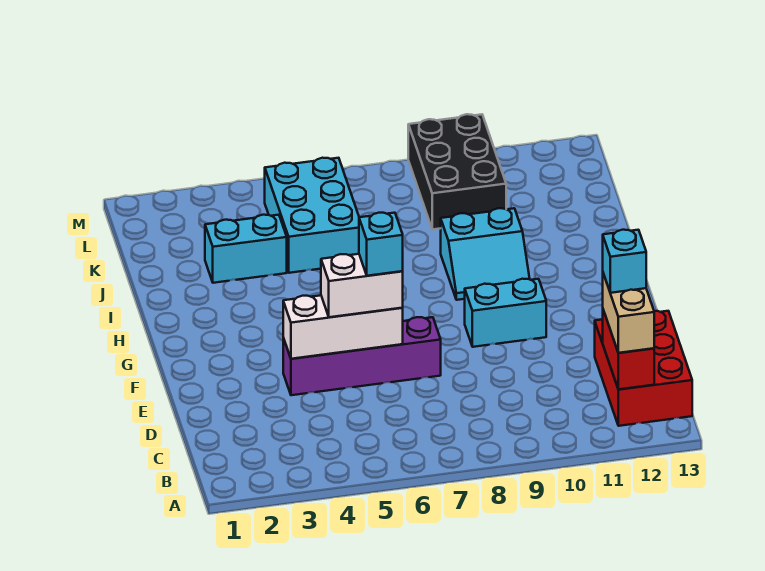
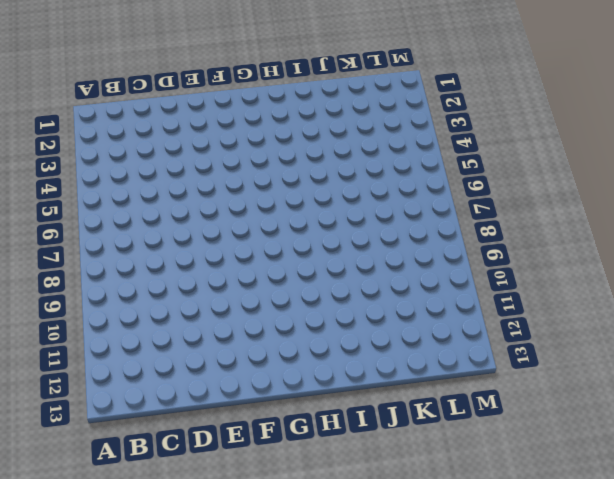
none -> red 2x3 brick [595,311,692,426]
none -> purple 1x4 brick [283,317,441,395]
none -> cyan 1x2 brick [465,279,546,347]

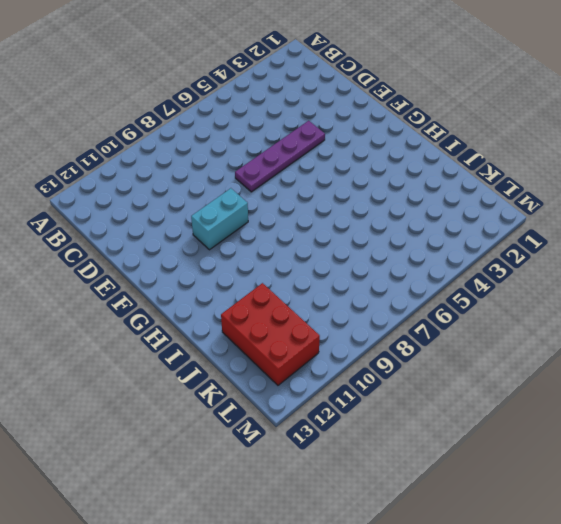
purple 1x4 plate [235,121,325,192] -> purple 1x4 brick [283,317,441,395]
red 2x3 brick [221,283,320,385] -> red 2x3 brick moved to [595,311,692,426]
none -> cyan 2x2 slope [441,208,530,300]
none -> cyan 1x2 brick [205,215,287,283]
none -> cyan 2x3 brick [265,158,359,273]

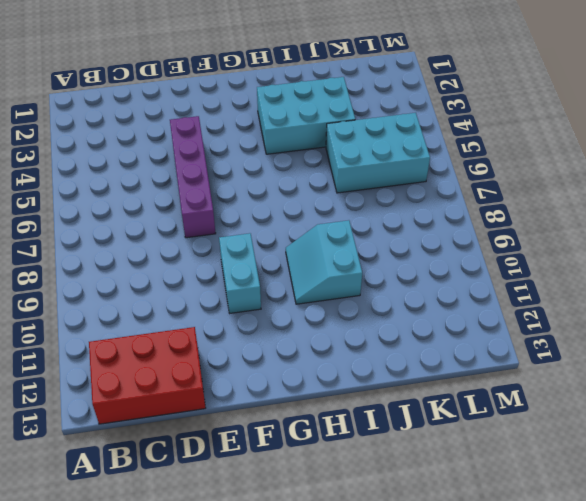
cyan 2x3 brick [257,77,355,154] -> cyan 1x2 brick [205,215,287,283]
none -> black 2x3 brick [408,114,506,229]
none -> red 1x2 brick [603,310,654,389]
none -> white 1x3 brick [283,295,403,359]

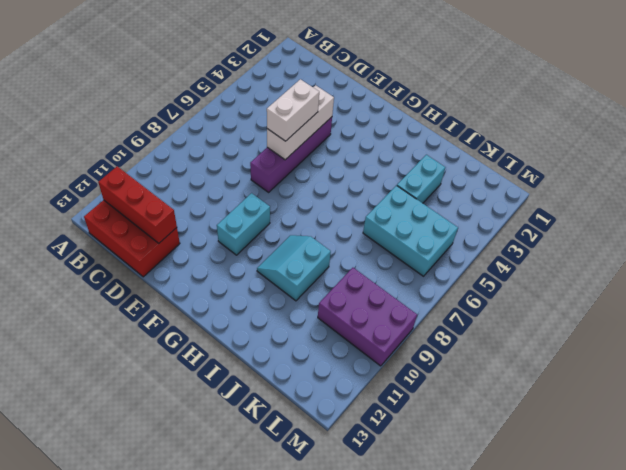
red 1x3 brick [98,166,177,243] -> red 1x2 brick [603,310,654,389]
purple 2x3 brick [318,268,417,366] -> black 2x3 brick [408,114,506,229]
none -> tan 1x2 brick [603,273,654,353]
none -> cyan 1x1 brick [603,230,646,293]
none -> cyan 1x1 brick [359,213,403,276]

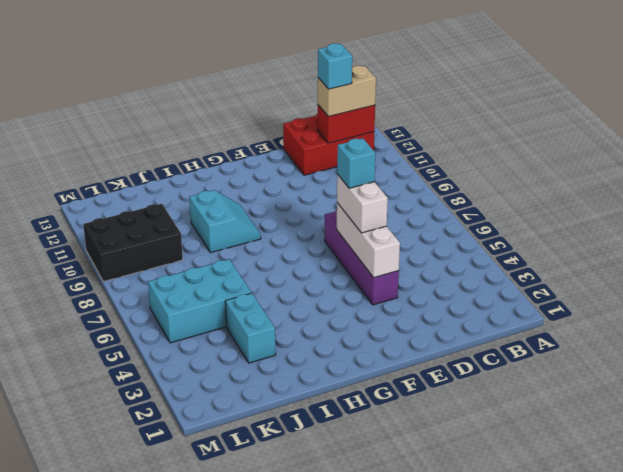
none -> cyan 1x2 brick [465,279,546,347]

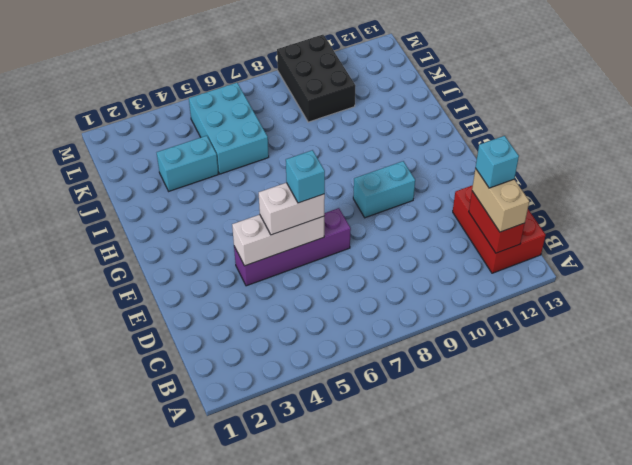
none -> cyan 2x2 slope [441,208,530,300]

